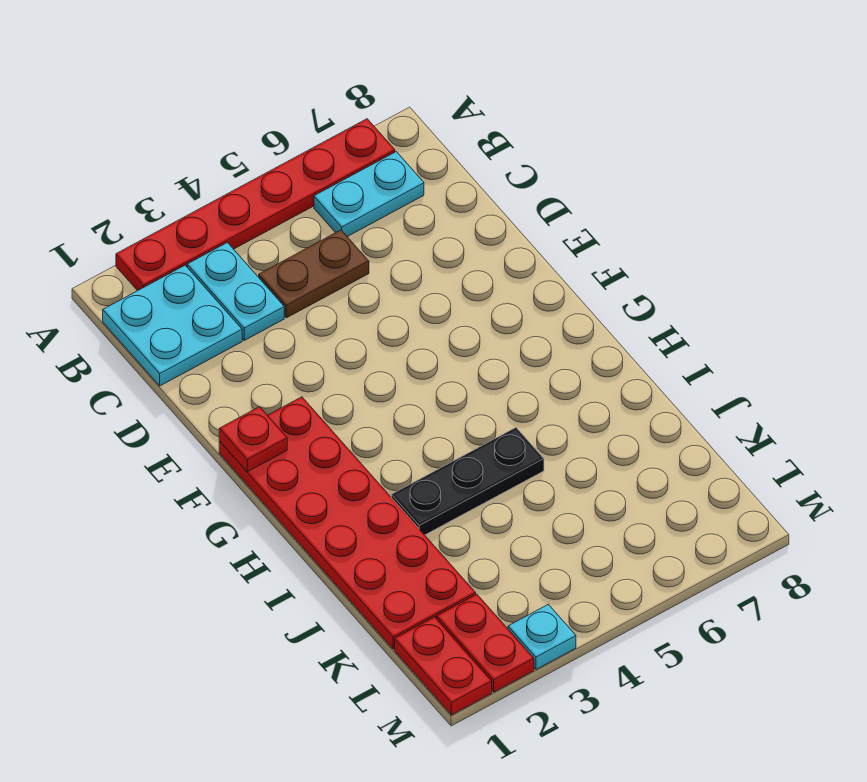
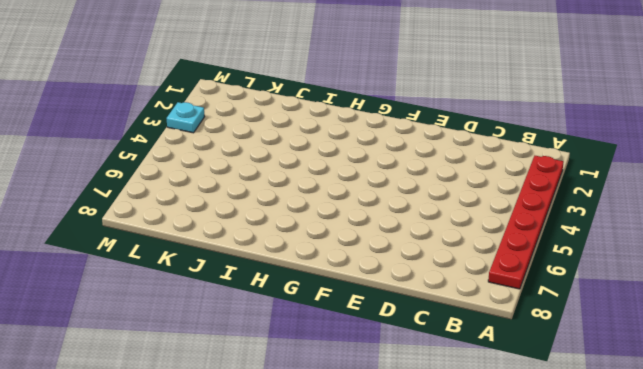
none -> cyan 2x2 plate [103,265,242,386]
none -> cyan 1x2 plate [187,243,284,340]

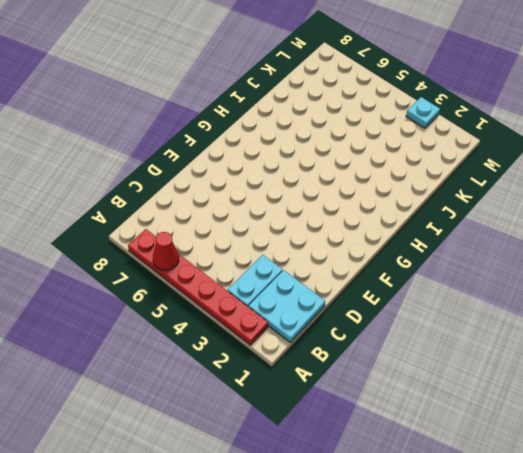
red 1x1 cone [153,232,179,270] -> none
none -> cyan 1x2 plate [314,152,424,237]
none -> brown 1x2 plate [259,230,369,318]

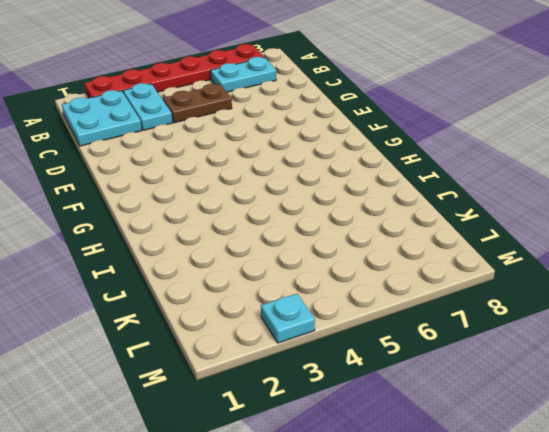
none -> red 2x6 plate [219,397,476,649]
none -> black 1x3 plate [391,428,544,535]

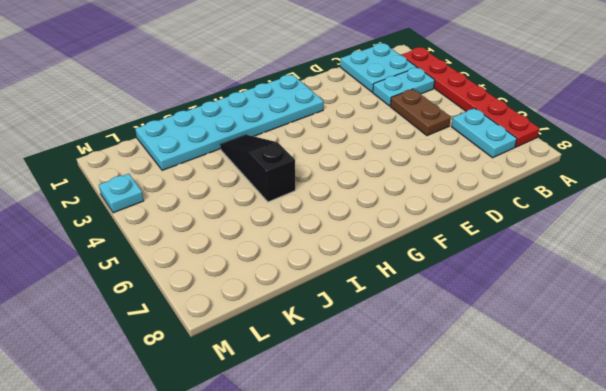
cyan 2x6 plate [135,74,323,170] -> red 2x6 plate [219,397,476,649]
black 1x3 slope [220,135,295,202] -> black 1x3 plate [391,428,544,535]
none -> red 1x2 plate [395,617,492,715]
none -> red 1x2 plate [437,594,534,692]

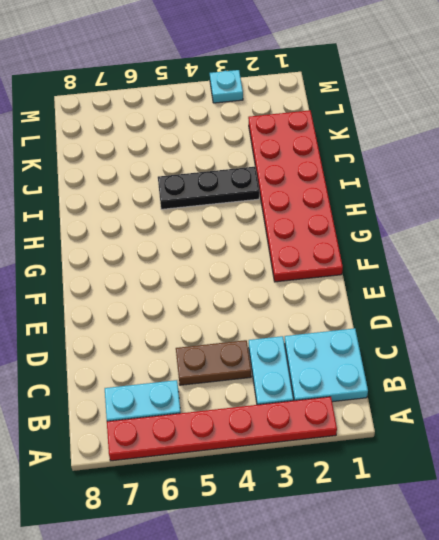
none -> red 1x2 plate [395,617,492,715]
none -> red 1x2 plate [437,594,534,692]

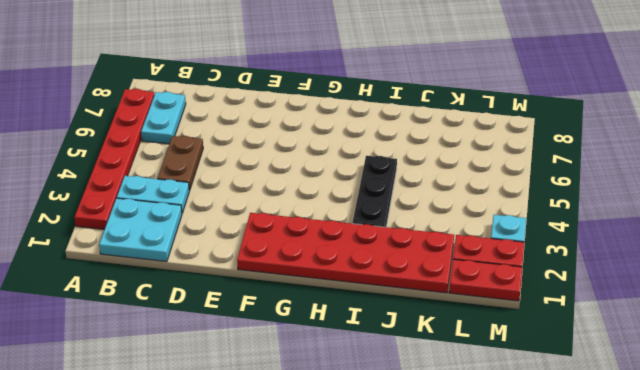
none -> red 1x1 plate [219,407,287,472]

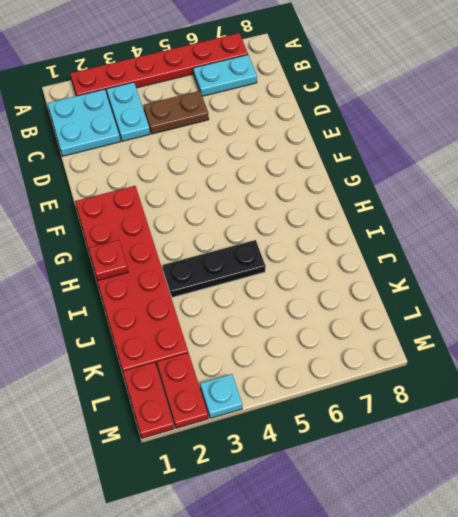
red 1x1 plate [88,240,128,281] -> red 1x1 plate moved to [219,407,287,472]

